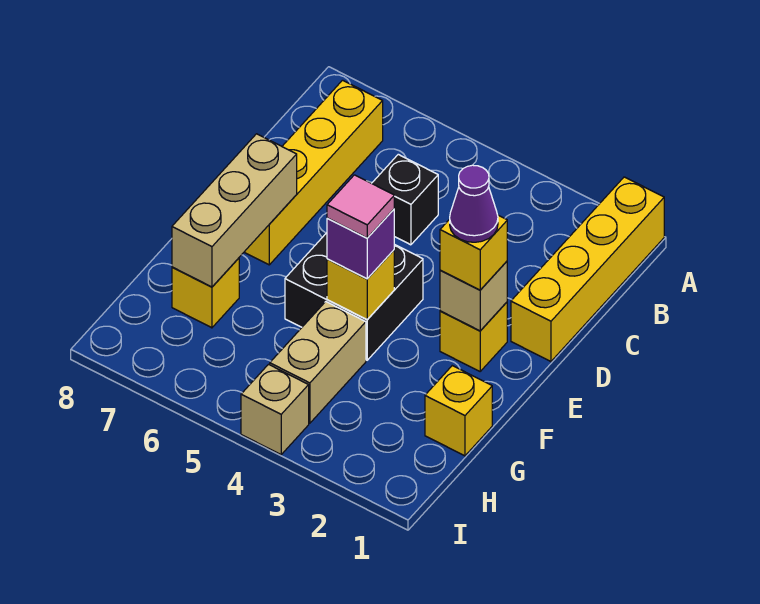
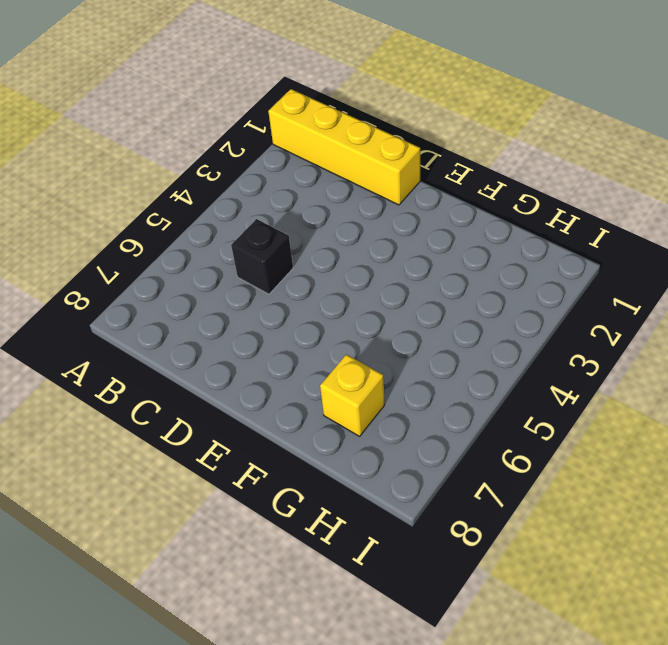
none -> yellow 1x4 brick [244,80,383,265]
none -> yellow 1x1 brick [440,302,507,371]
none -> black 2x2 brick [285,233,423,360]

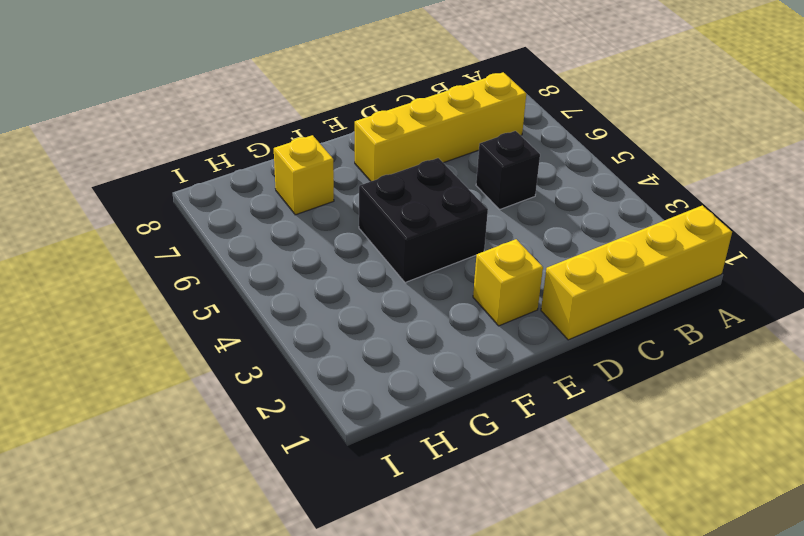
none -> yellow 1x1 brick [425,366,492,456]
none -> tan 1x2 brick [270,302,366,423]
none -> tan 1x1 brick [241,364,309,454]

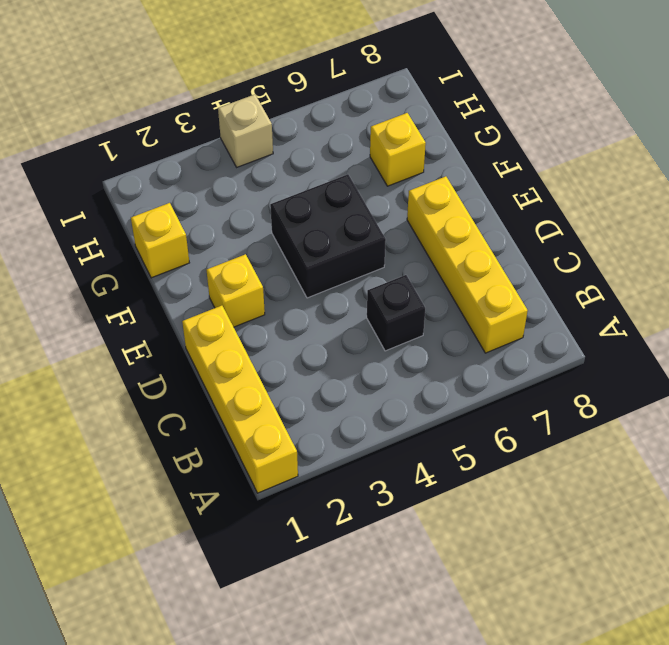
none -> tan 1x2 brick [270,302,366,423]
none -> tan 1x1 brick [440,261,507,331]
none -> tan 1x3 brick [172,134,297,287]

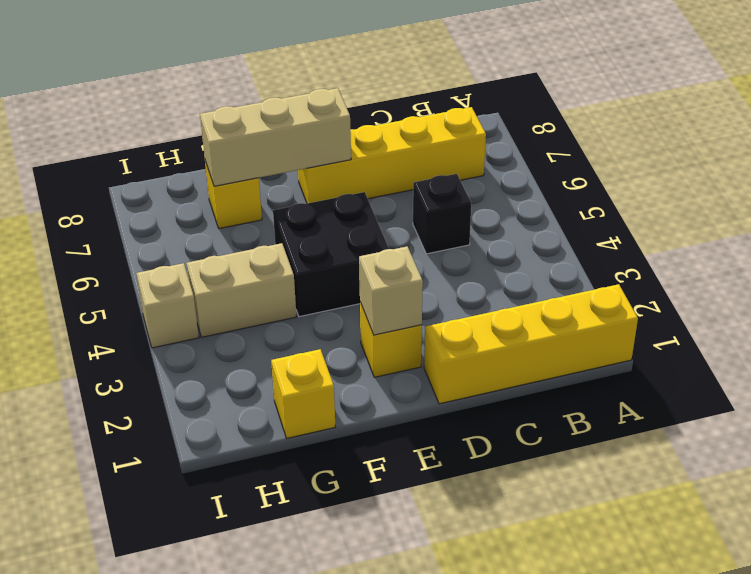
none -> yellow 1x1 brick [327,250,394,319]
none -> yellow 1x1 brick [440,215,507,290]
none -> purple 1x1 brick [327,209,394,279]

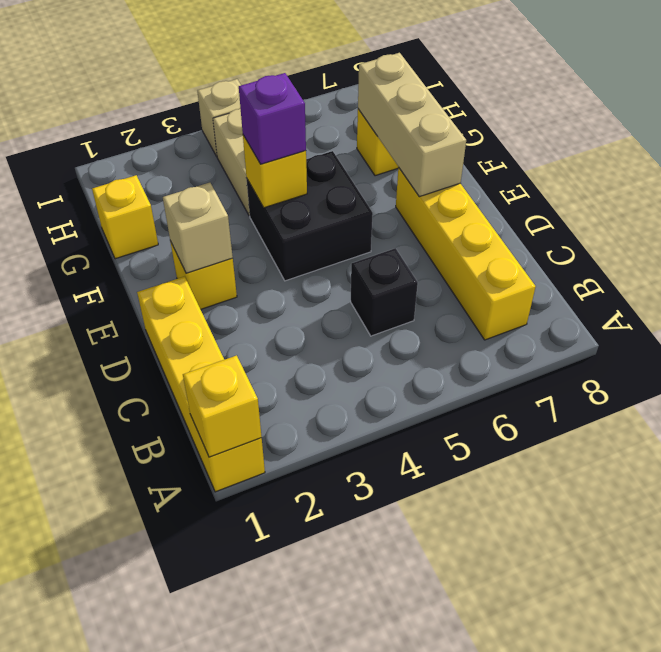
yellow 1x1 brick [183,355,262,457] -> yellow 1x1 brick moved to [440,215,507,290]
none -> purple 1x1 cone [450,165,498,242]
none -> pink 1x1 tile [327,175,394,238]

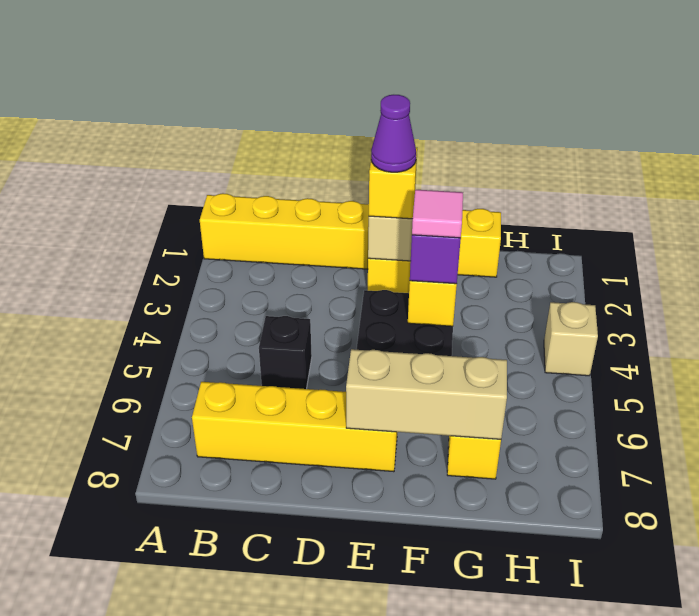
none -> tan 1x2 brick [270,302,366,423]

